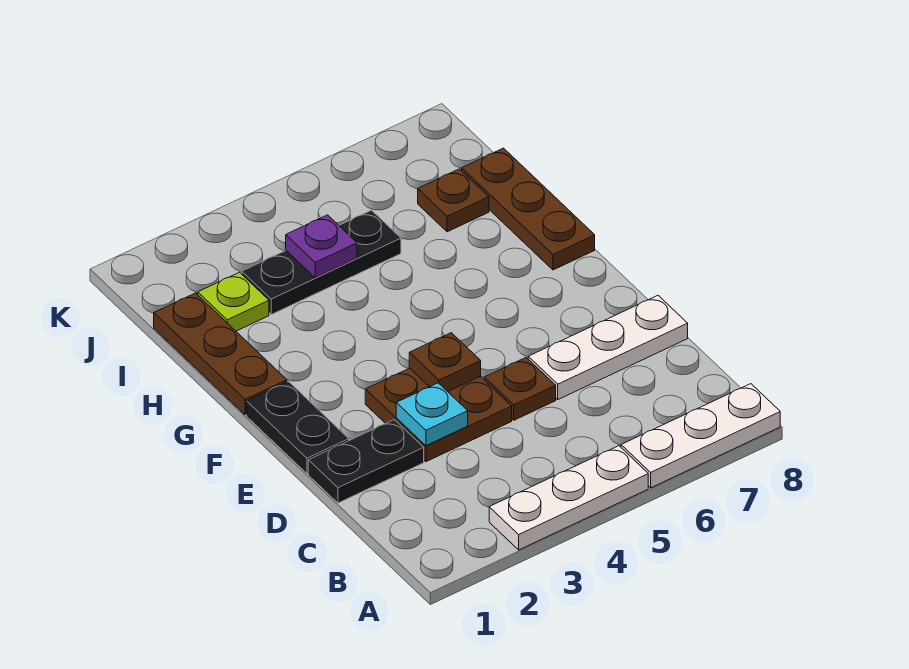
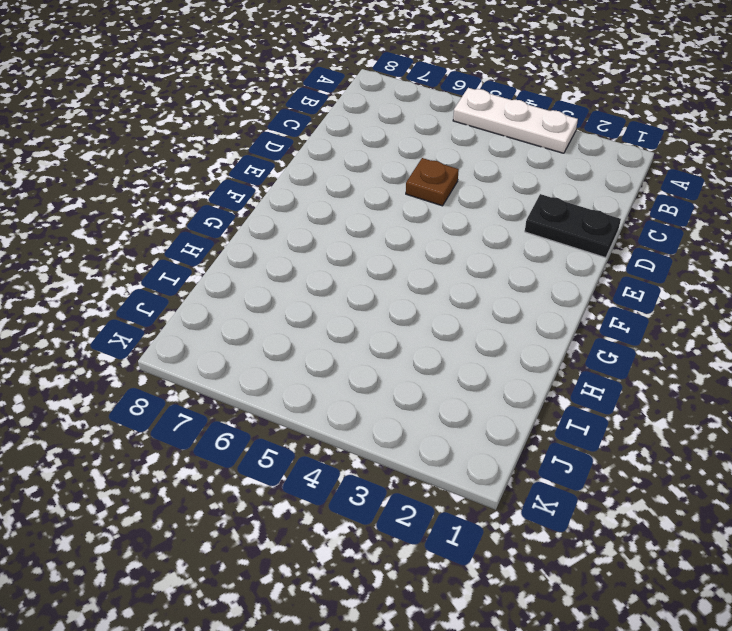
none -> white 1x3 plate [621,384,780,488]
none -> brown 2x2 plate [365,368,512,462]
none -> white 1x3 plate [528,296,688,399]

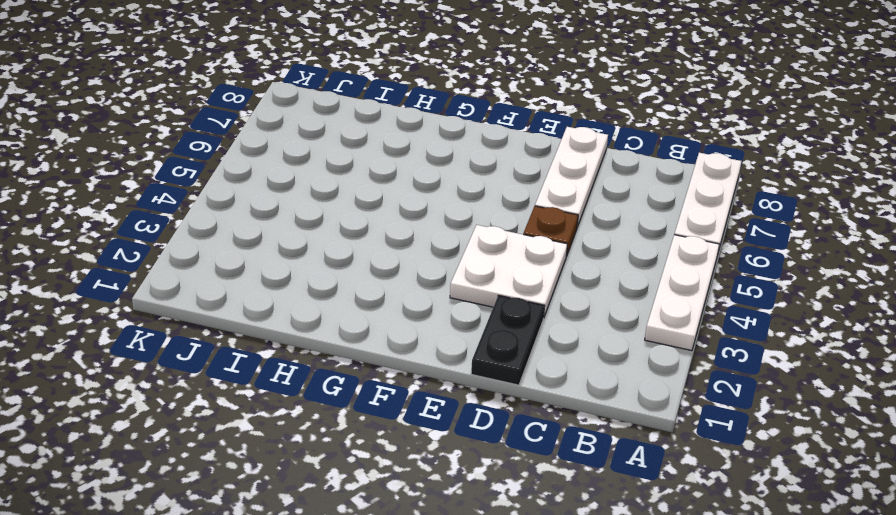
white 2x2 plate [450,225,567,318] -> brown 2x2 plate [365,368,512,462]
none -> black 1x2 plate [247,381,349,474]
none -> brown 1x3 plate [154,293,287,415]
none -> brown 1x3 plate [462,148,595,270]

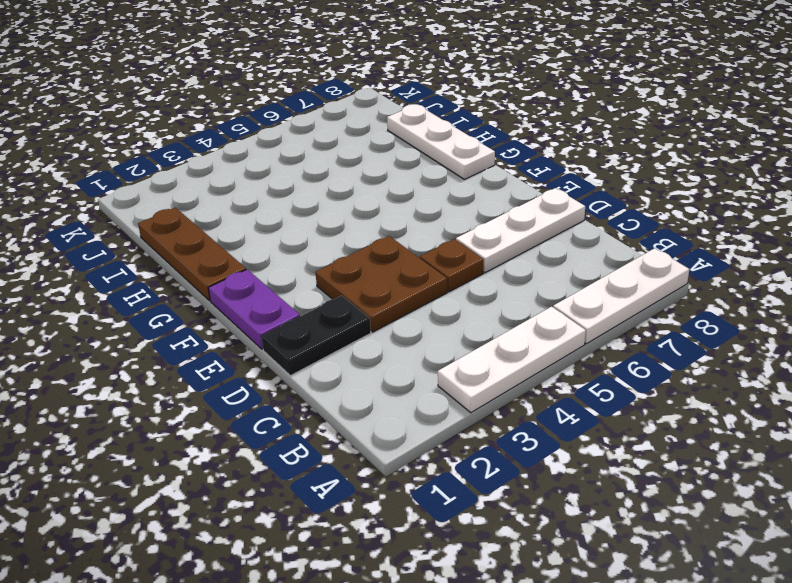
purple 1x2 plate [208,269,300,349] -> black 1x2 plate [247,381,349,474]
white 1x3 plate [387,104,495,179] -> brown 1x3 plate [462,148,595,270]
none -> lime 1x1 plate [198,272,269,331]
none -> black 1x3 plate [242,210,401,314]
none -> brown 1x1 plate [418,169,489,232]

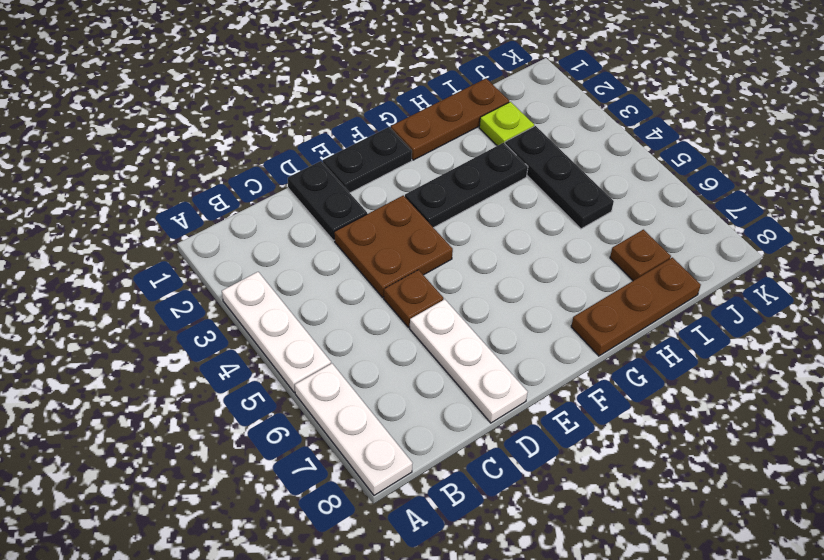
black 1x3 plate [405,143,528,228] -> none
none -> cyan 1x1 plate [396,383,468,446]
none -> brown 1x1 plate [409,333,481,391]
none -> purple 1x1 plate [286,215,357,278]

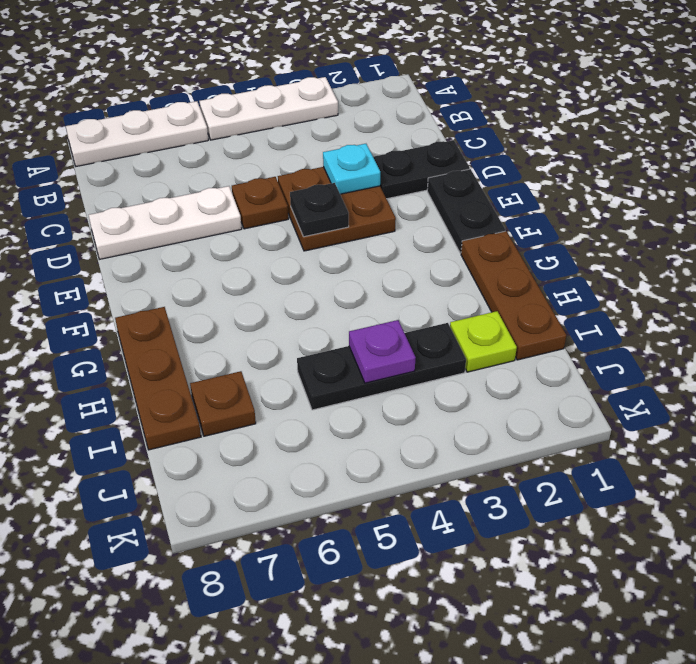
black 1x1 plate [290,183,349,237] -> brown 1x1 plate [409,333,481,391]

